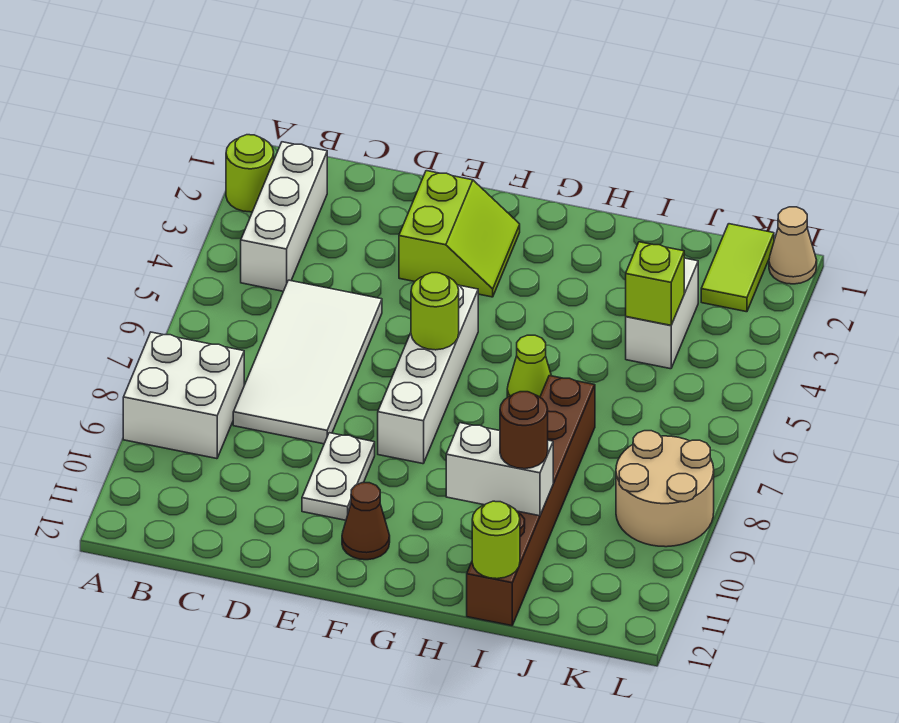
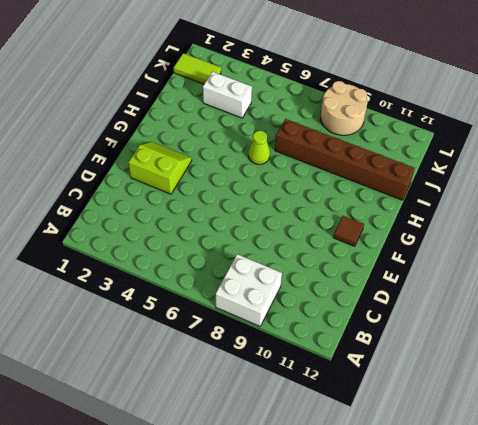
brown 1x1 tile [333,216,364,246] -> brown 1x1 cone [342,483,390,560]
none -> lime 1x1 round brick [226,135,274,212]
none -> white 1x3 brick [241,142,327,291]
none -> white 2x4 tile [233,280,382,444]

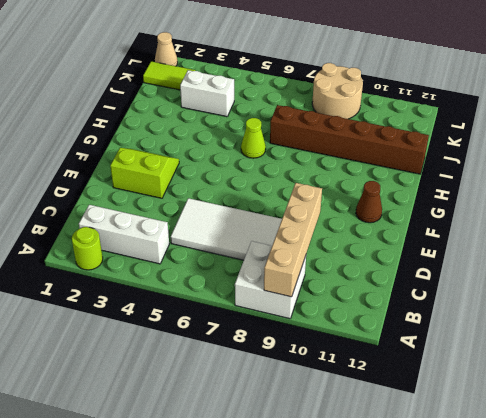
tan 1x4 brick [264,183,322,297] -> none
none -> white 1x2 plate [302,433,375,520]
none -> white 1x4 brick [378,285,478,464]
none -> lime 1x1 round brick [411,273,459,350]

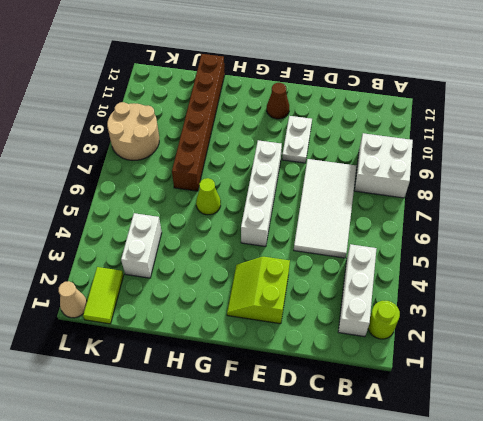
none -> lime 1x1 round brick [411,273,459,350]
none -> white 1x2 brick [446,423,553,516]
none -> lime 1x1 round brick [472,501,520,579]

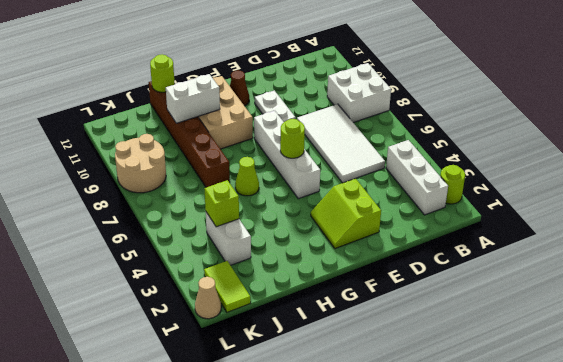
tan 2x3 brick [198,76,253,149] -> none
none -> brown 1x1 round brick [500,392,548,469]

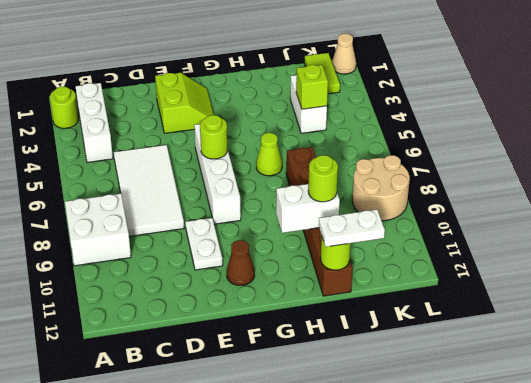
lime 1x1 round brick [308,155,338,202] -> brown 1x1 round brick [500,392,548,469]
white 1x2 plate [319,209,385,247] -> none

